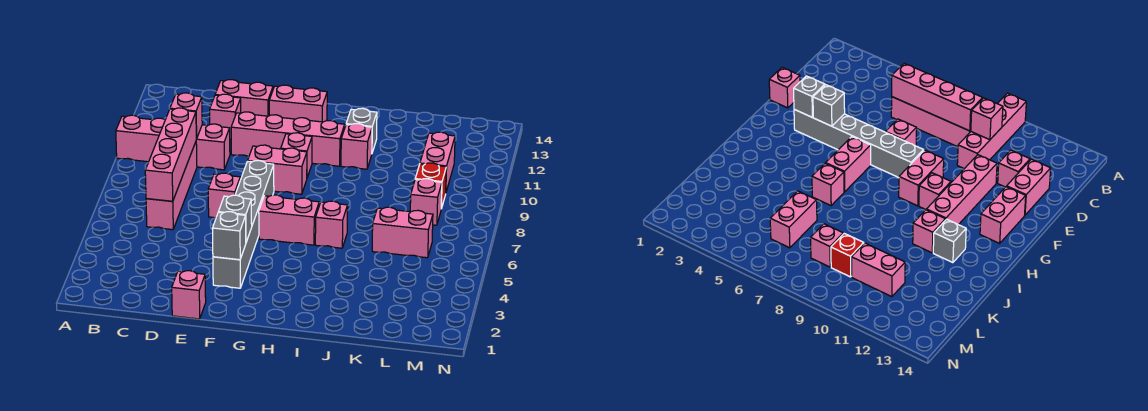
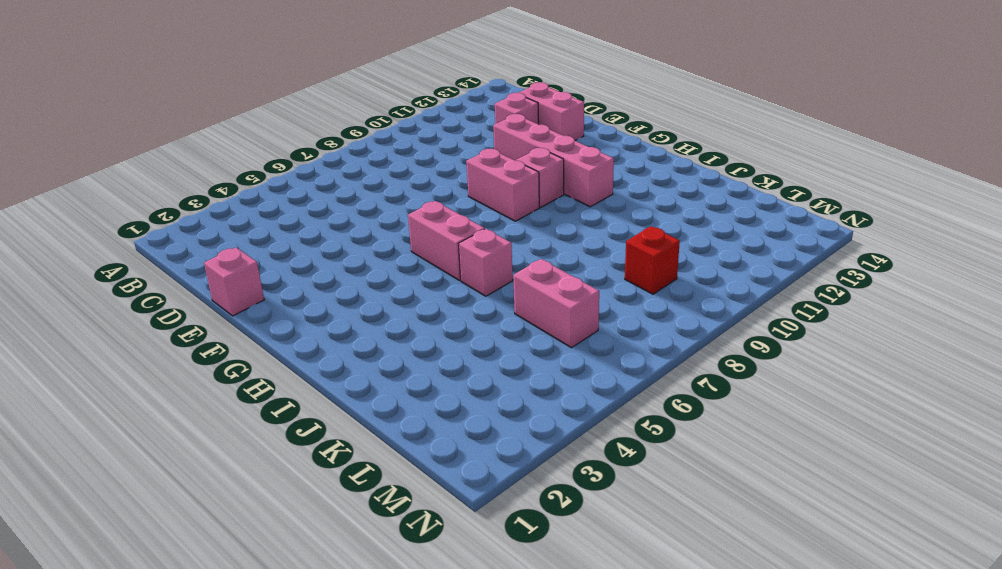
none -> pink 1x4 brick [116,115,230,170]
none -> pink 1x4 brick [146,142,197,230]
none -> pink 1x1 brick [208,173,240,218]

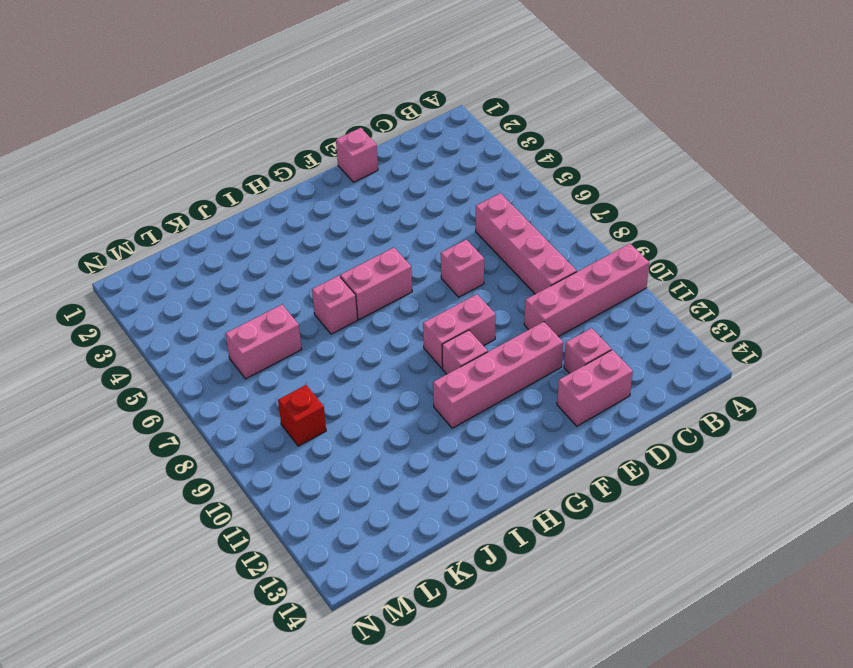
none -> grey 1x6 brick [213,161,274,288]
none -> pink 1x2 brick [269,85,327,122]
none -> pink 1x1 brick [341,124,372,169]

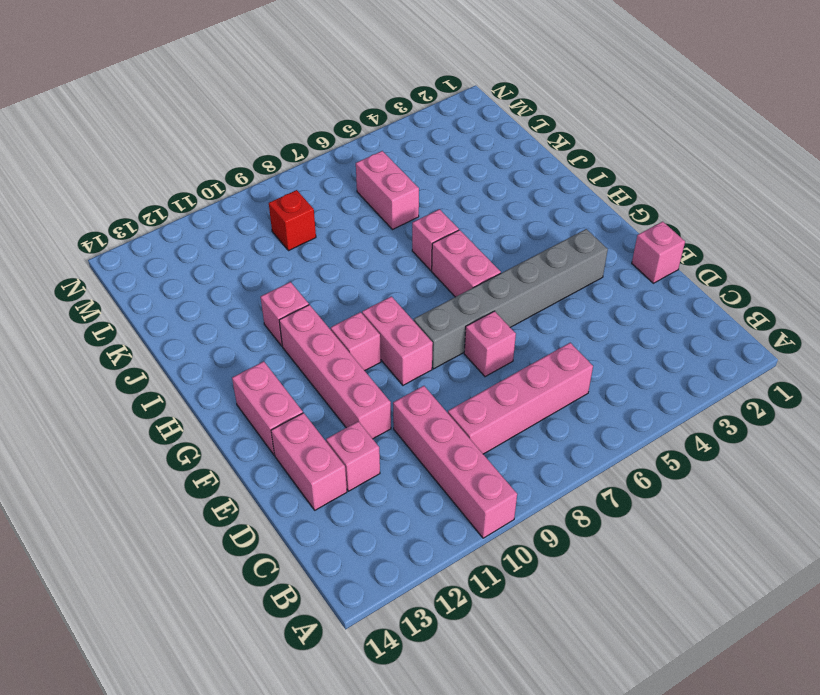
none -> grey 1x1 brick [346,108,377,152]
none -> pink 1x1 brick [410,179,442,225]
none -> pink 1x2 brick [420,132,455,191]

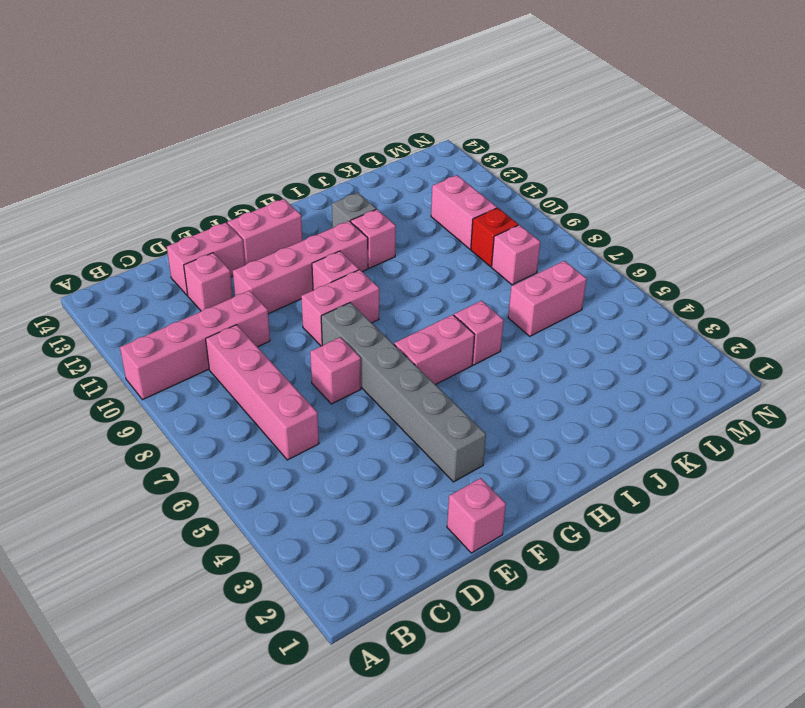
none -> pink 1x4 brick [145,108,196,201]
none -> pink 1x1 brick [170,93,202,139]
none -> grey 1x1 brick [212,212,246,260]

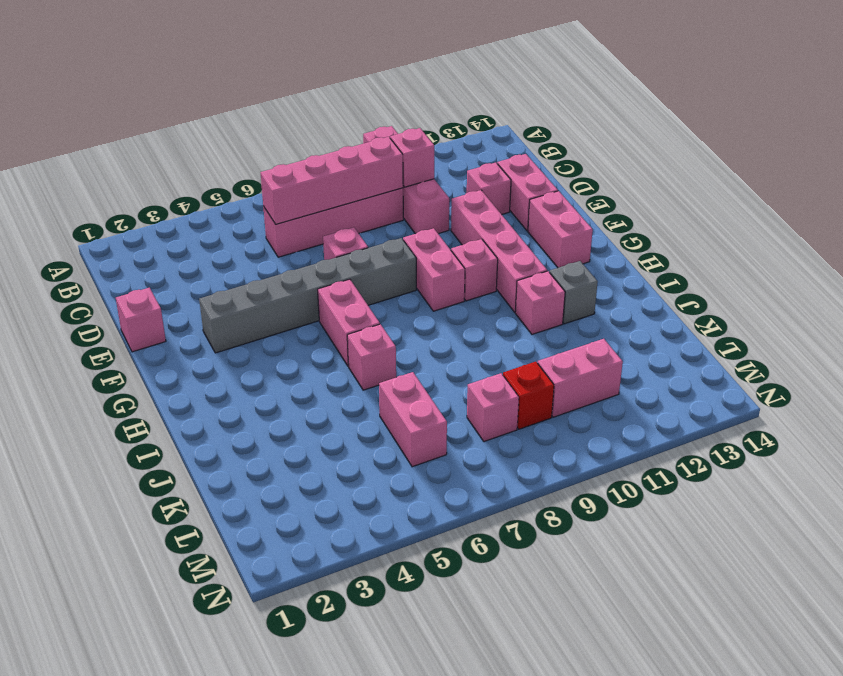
none -> grey 1x1 brick [212,212,246,260]
none -> grey 1x1 brick [219,195,252,242]

